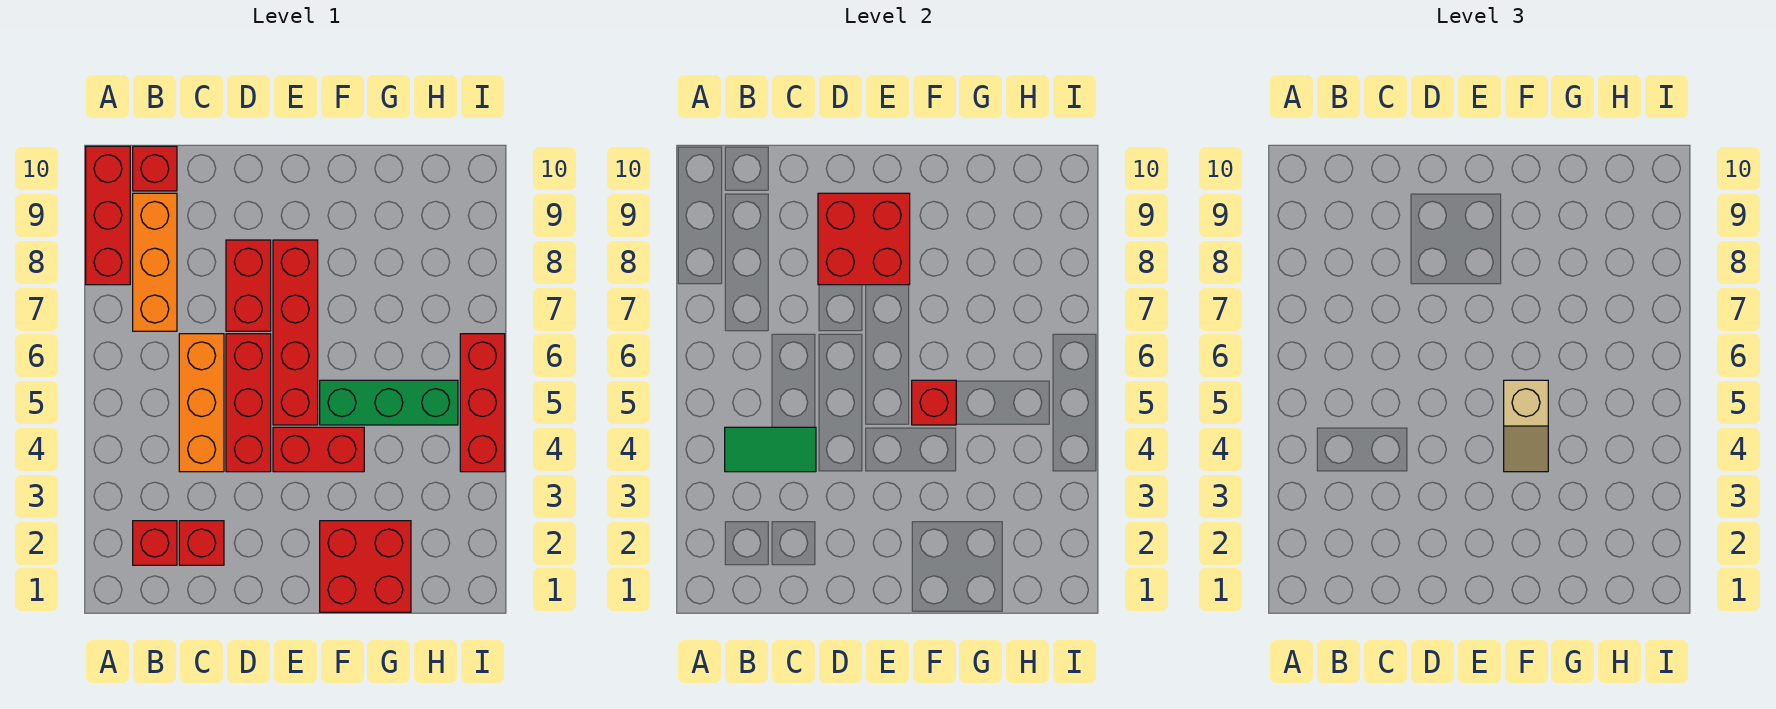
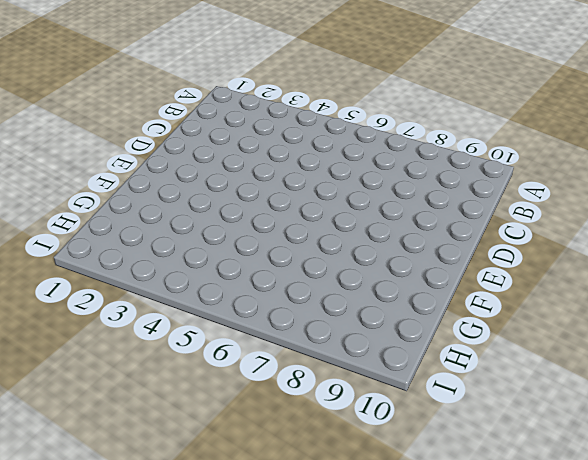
none -> red 1x3 brick [86,146,130,285]
none -> red 1x1 brick [133,521,177,565]
none -> orange 1x3 brick [133,193,177,331]

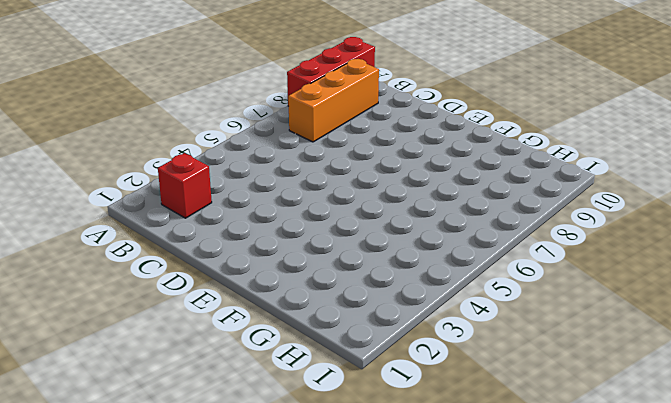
none -> red 1x1 brick [133,146,177,191]
none -> red 1x1 brick [179,521,224,565]
none -> orange 1x3 brick [179,334,224,472]

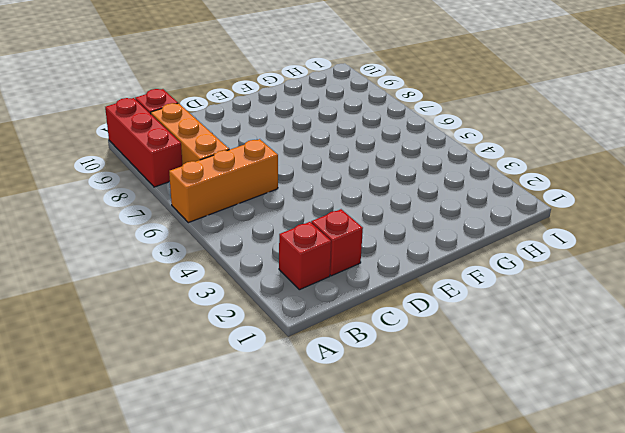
orange 1x3 brick [169,139,278,223] -> orange 1x3 brick turned to [179,334,224,472]
none -> red 1x3 brick [226,334,271,472]
none -> red 1x2 brick [226,240,271,331]
none -> red 1x2 brick [273,427,364,472]

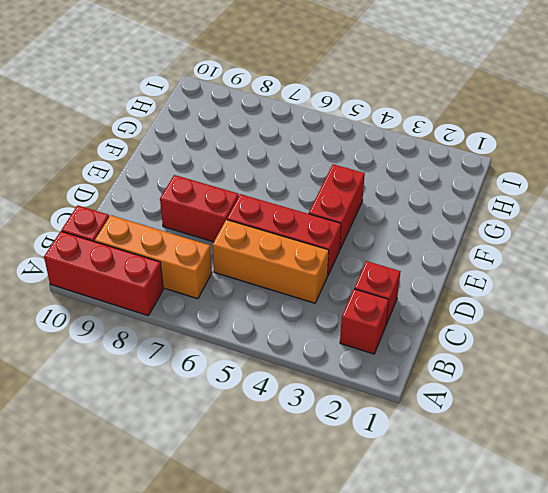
none -> red 1x4 brick [273,240,318,425]
none -> red 2x2 brick [320,521,411,612]
none -> green 1x3 brick [320,380,458,425]

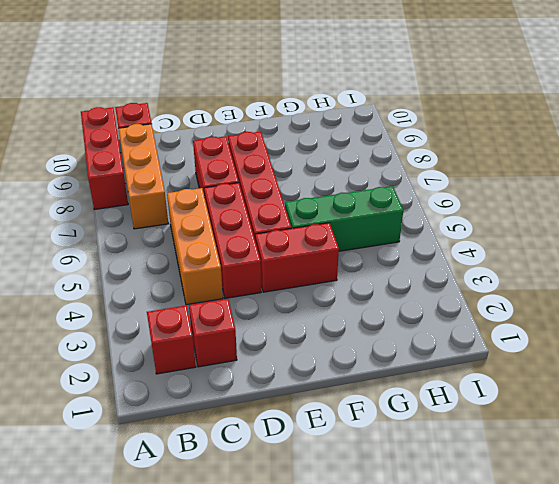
none -> red 2x2 brick [320,521,411,612]
none -> red 1x3 brick [460,334,505,472]
none -> green 1x2 tile [725,427,816,472]

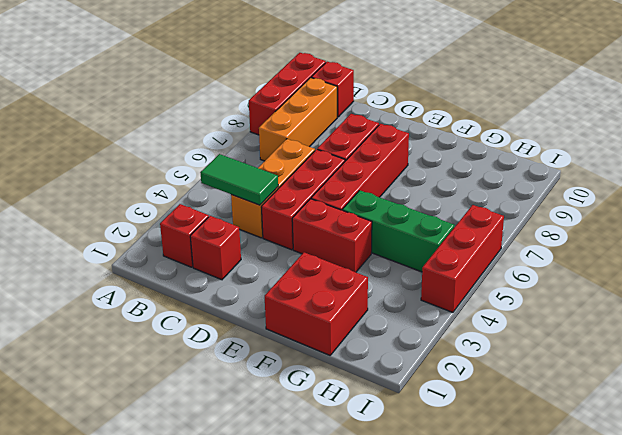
none -> red 2x2 brick [818,193,910,285]
none -> red 1x1 brick [912,380,956,425]
none -> tan 1x2 slope [1504,380,1548,472]

